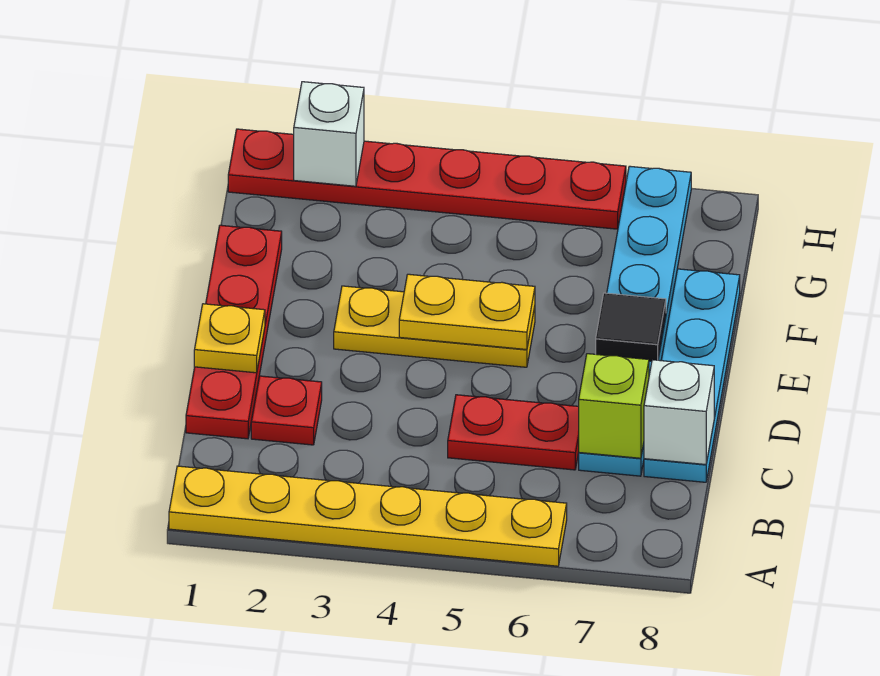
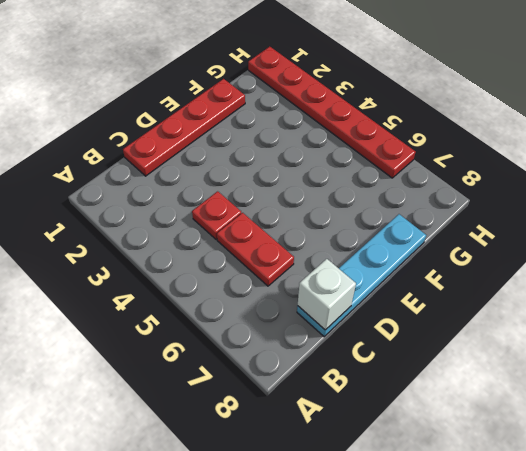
red 1x1 plate [192,191,241,239] -> red 1x1 plate moved to [251,376,322,445]
none -> yellow 1x6 plate [169,466,567,566]
none -> cyan 1x6 plate [579,166,691,476]
none -> yellow 1x3 plate [334,286,535,367]

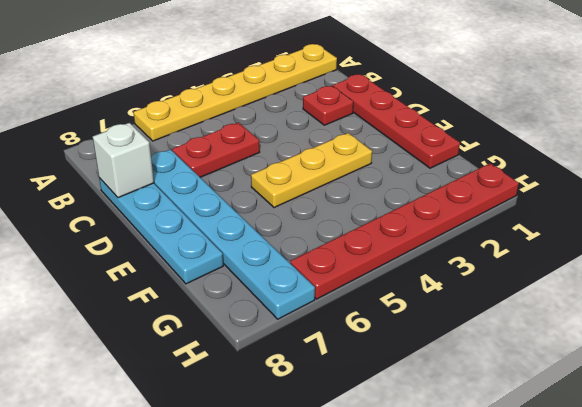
none -> lime 1x1 brick [579,354,649,458]
none -> yellow 1x1 plate [194,304,265,373]
none -> yellow 1x2 plate [399,274,535,350]

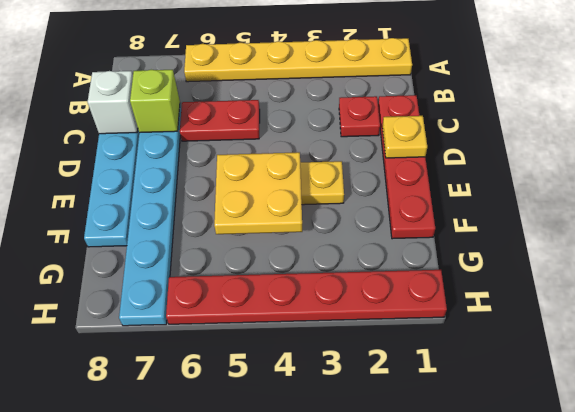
yellow 2x2 plate [214,152,302,234] -> yellow 1x2 plate [399,274,535,350]
none -> black 1x1 tile [596,293,666,361]
none -> white 1x1 brick [294,82,364,186]

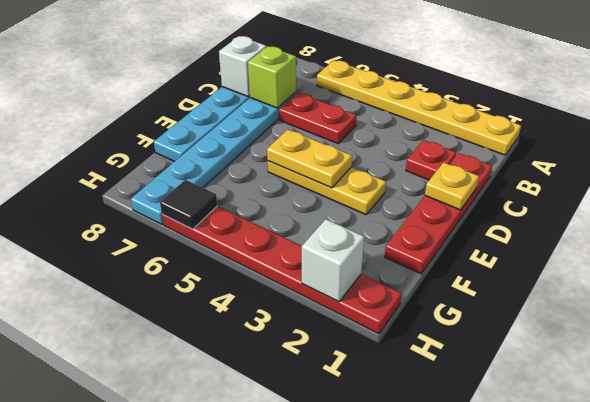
black 1x1 tile [160,180,218,229] -> black 1x1 tile moved to [596,293,666,361]

